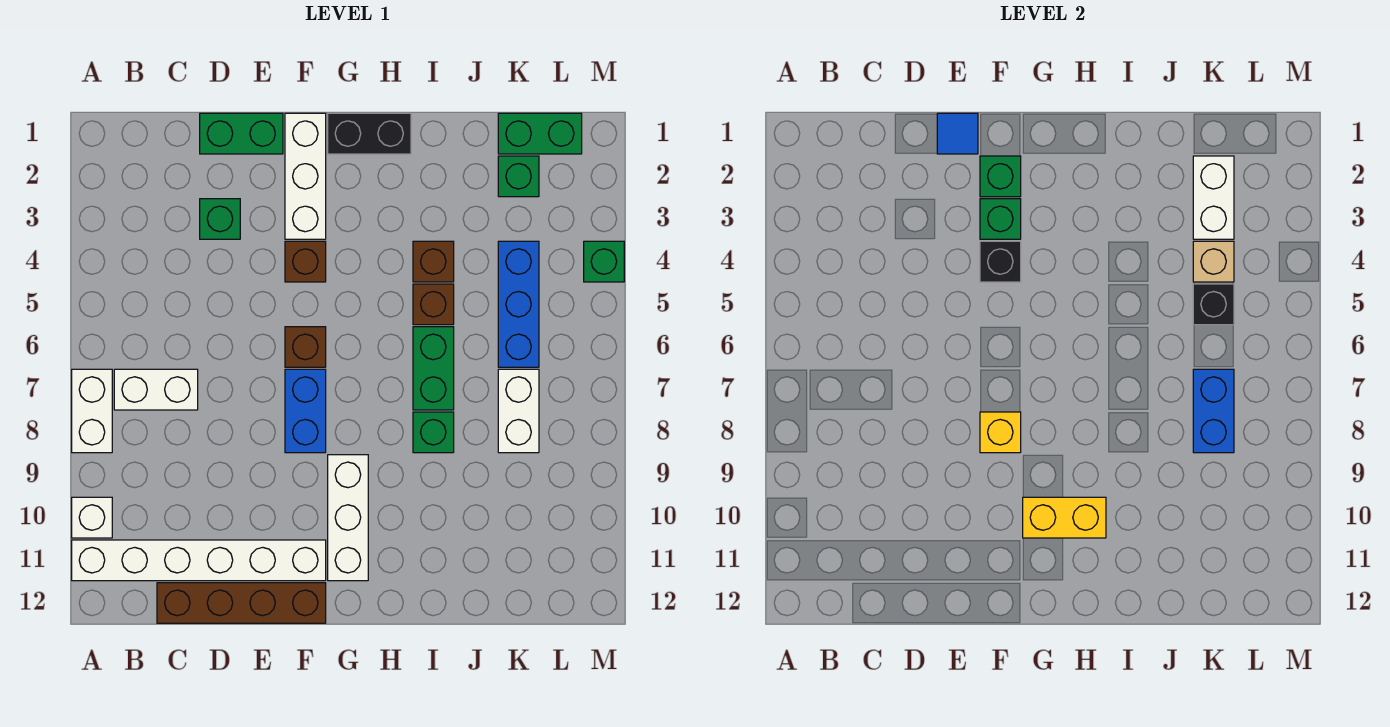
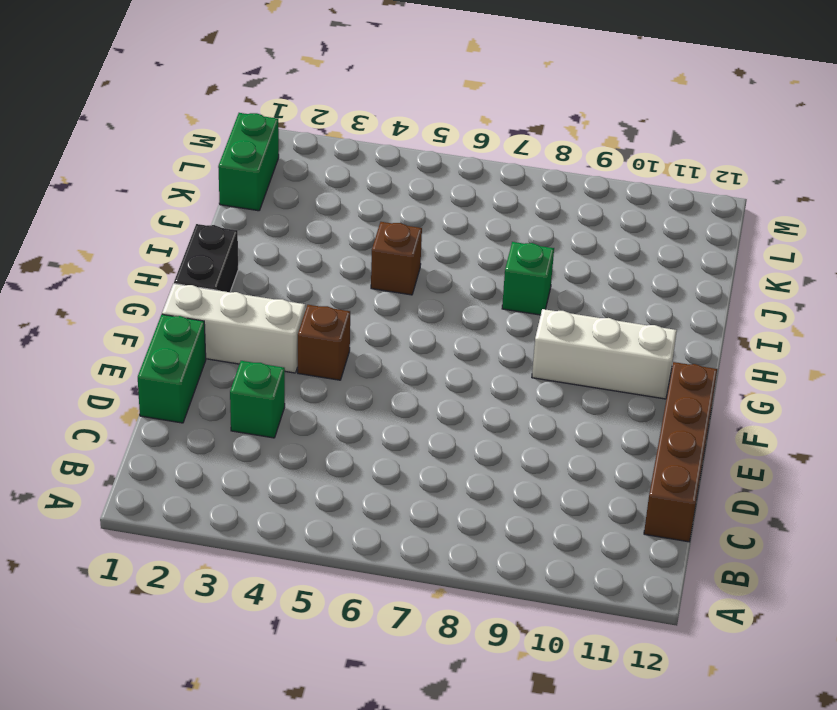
none -> white 1x2 brick [72,369,112,453]
none -> white 1x1 brick [72,497,112,538]
none -> white 1x6 brick [72,540,326,581]
none -> white 1x2 brick [114,369,198,410]

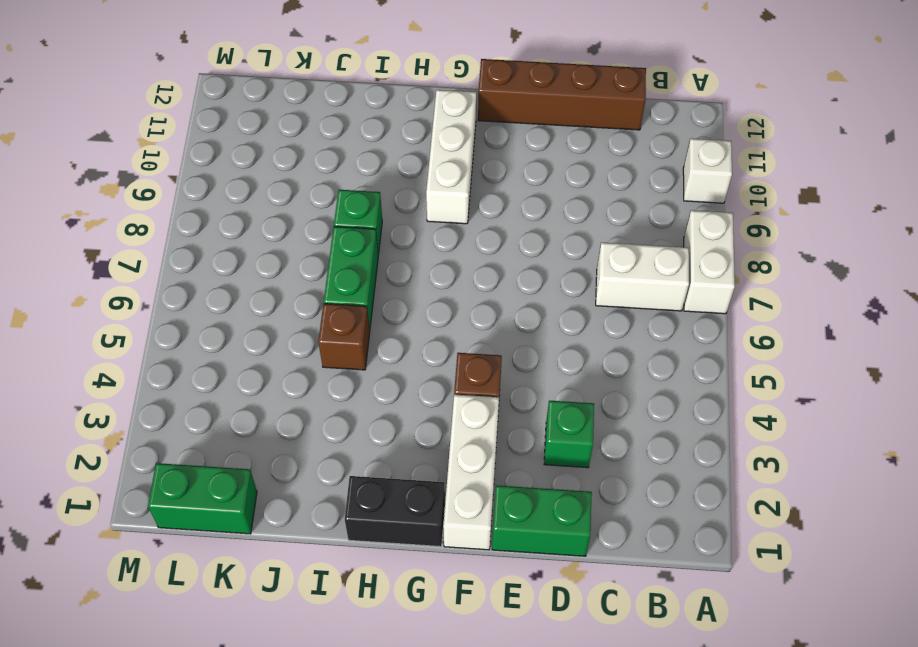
none -> white 1x6 brick [72,540,326,581]
none -> brown 1x1 brick [285,327,326,367]
none -> blue 1x2 brick [285,369,326,453]
none -> brown 1x1 brick [413,241,454,282]

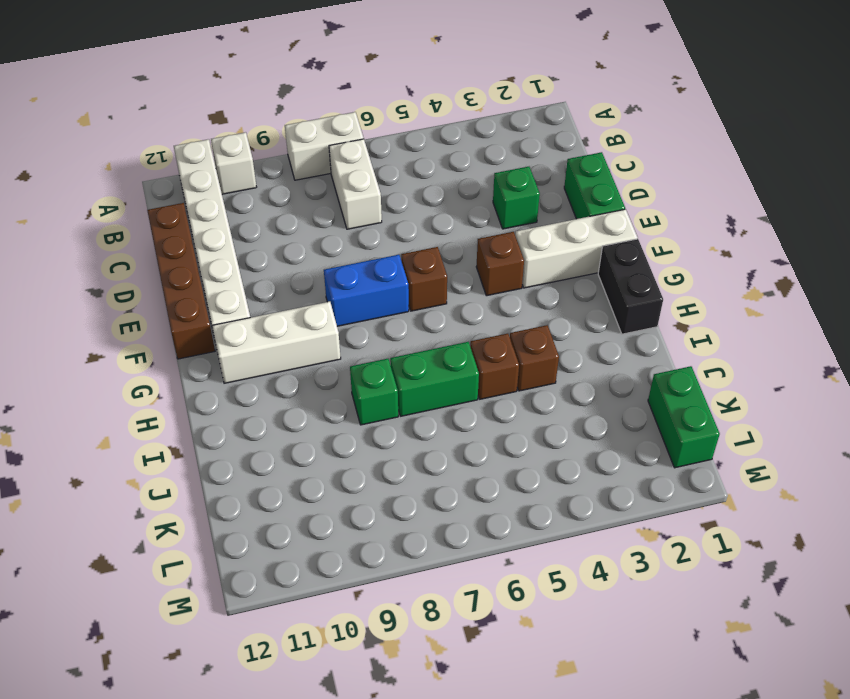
none -> green 1x1 brick [498,156,539,197]
none -> blue 1x3 brick [498,241,539,367]
none -> white 1x2 brick [498,369,539,453]
none -> green 1x1 brick [584,241,624,282]

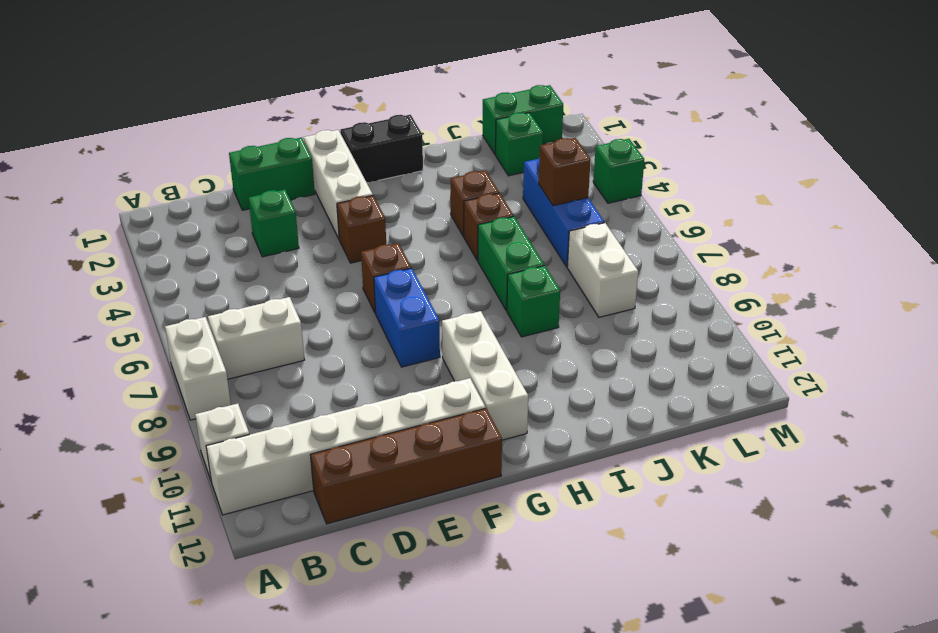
brown 1x1 brick [539,138,591,206] -> black 1x1 brick [1193,284,1234,325]
none -> blue 1x1 tile [937,113,978,154]
none -> green 1x1 brick [980,156,1021,197]
none -> green 1x1 brick [980,199,1021,239]
none -> black 1x1 brick [980,241,1021,282]

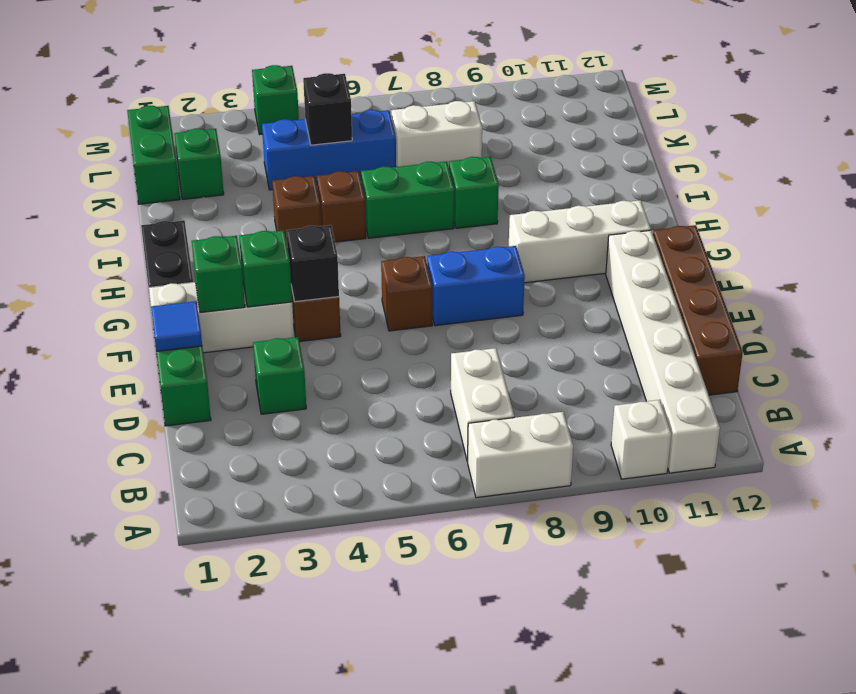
none -> yellow 1x1 brick [980,412,1021,453]
none -> yellow 1x2 brick [1023,497,1106,538]
none -> white 1x2 brick [1193,156,1234,239]
none -> tan 1x1 brick [1193,241,1234,282]

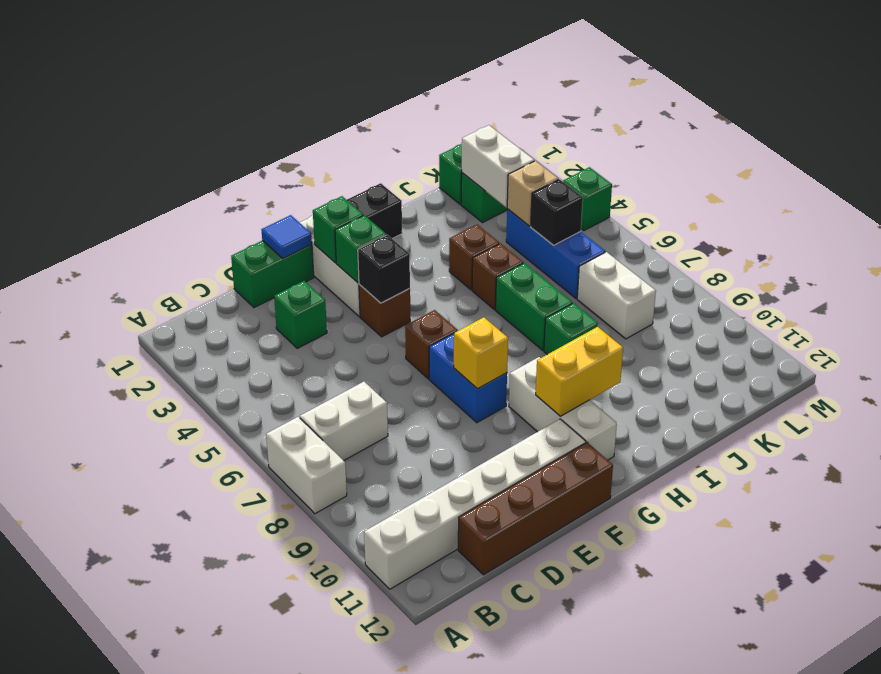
none -> white 1x1 brick [72,497,112,538]
none -> blue 1x2 brick [1193,369,1234,453]

